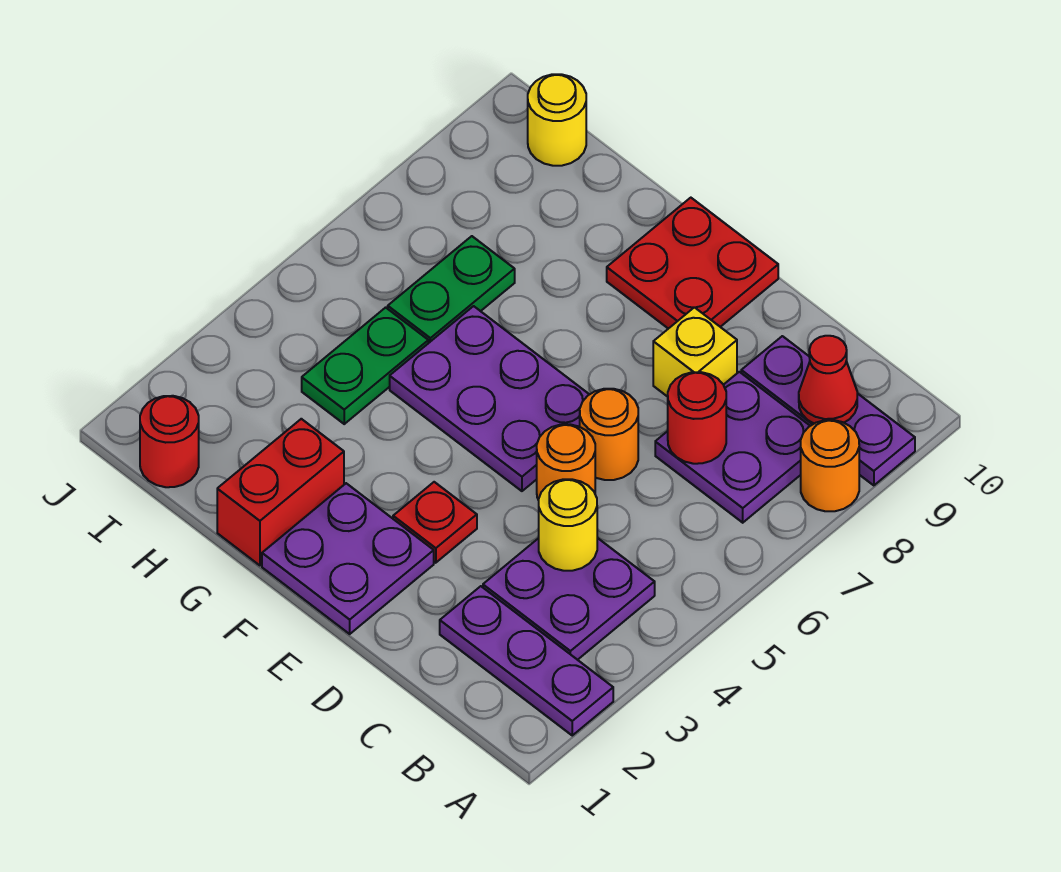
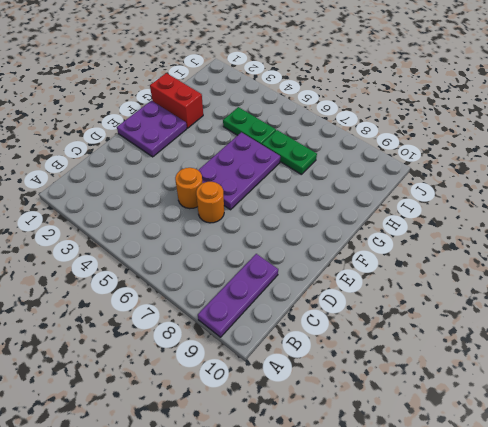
none -> purple 1x3 plate [440,586,613,735]
none -> orange 1x1 round brick [801,420,859,511]
none -> purple 2x2 plate [483,538,655,660]

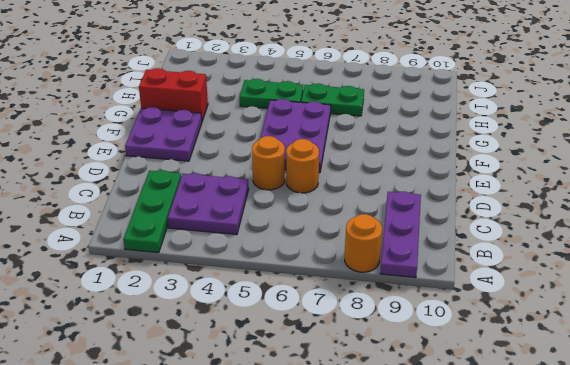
green 1x3 plate [123,170,181,253] -> purple 1x3 plate [440,586,613,735]
none -> purple 2x2 plate [655,372,810,523]
none -> yellow 1x1 brick [653,307,737,397]
none -> red 1x1 plate [393,482,477,563]

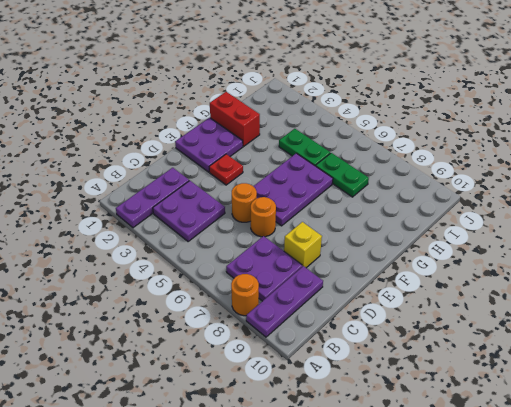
none -> red 2x2 plate [607,198,778,329]
none -> red 1x1 round brick [140,396,199,487]
none -> yellow 1x1 round brick [528,74,586,166]

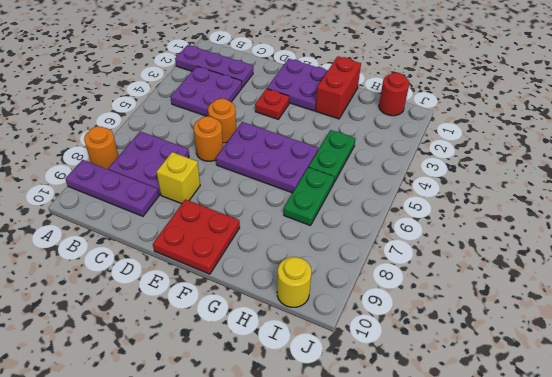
none -> red 1x1 cone [799,336,857,424]
none -> yellow 1x1 round brick [539,479,597,571]
none -> red 1x1 round brick [668,372,726,464]

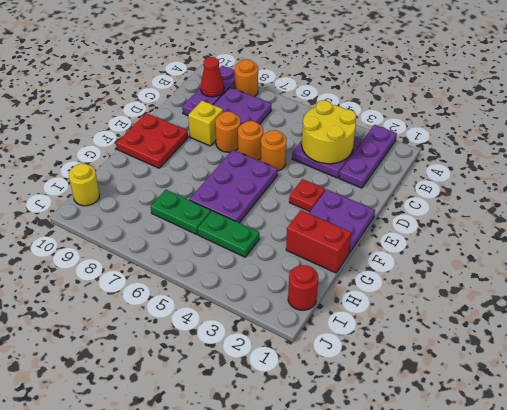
yellow 2x2 round brick [302,100,356,164] -> yellow 1x1 round brick [539,479,597,571]
orange 1x1 round brick [215,111,240,152] -> none
none -> red 1x1 round brick [668,372,726,464]

